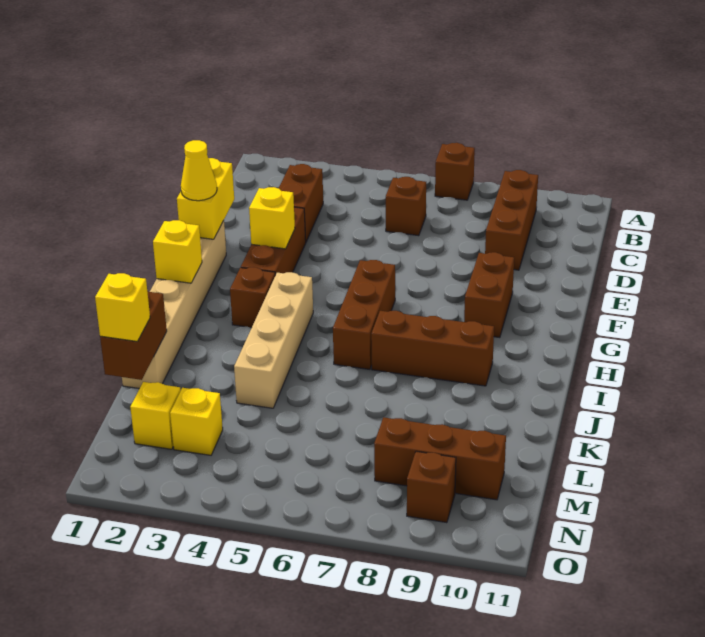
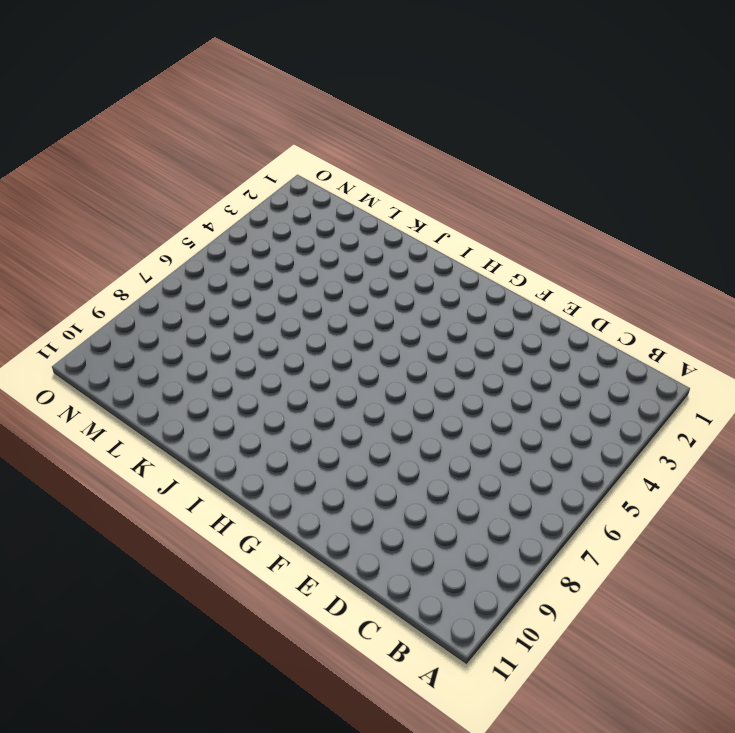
none -> brown 1x1 brick [435,143,475,200]
none -> brown 1x3 brick [485,170,538,270]
none -> brown 1x2 brick [279,164,323,242]

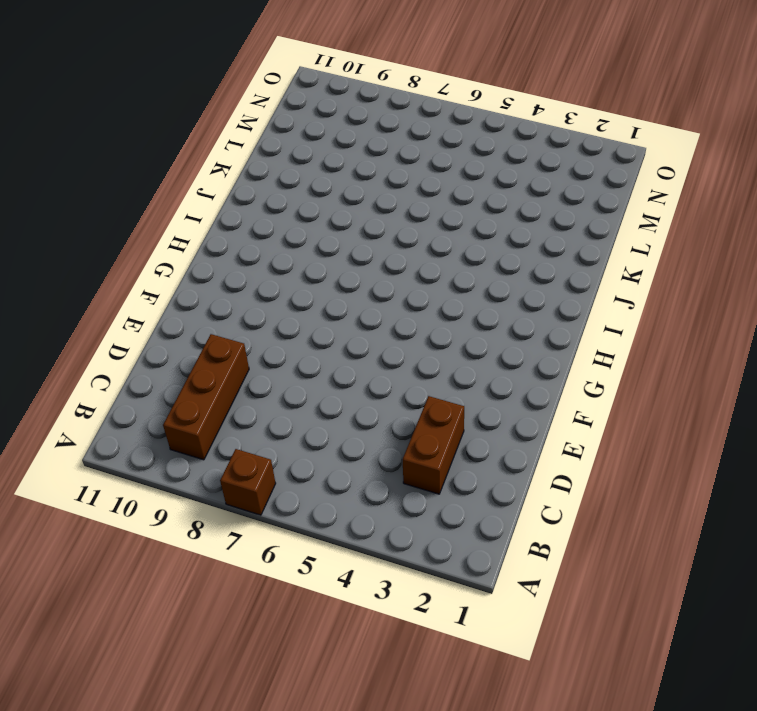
none -> brown 1x1 brick [386,177,426,236]
none -> brown 1x3 brick [241,207,306,275]
none -> tan 1x6 brick [122,221,226,389]

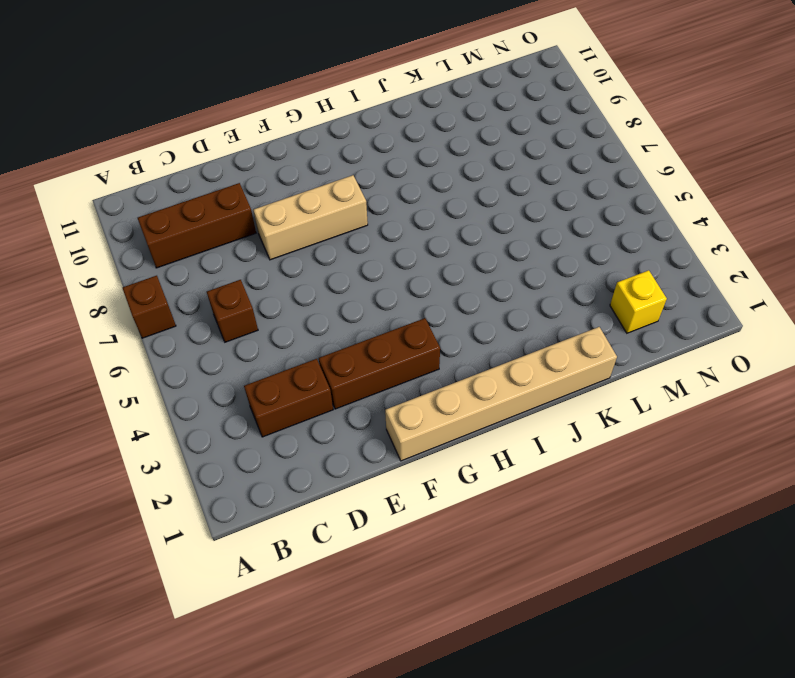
tan 1x3 brick [254,175,368,260] -> none
none -> brown 1x2 brick [464,252,514,338]
none -> brown 1x3 brick [333,260,395,369]
none -> brown 1x1 brick [230,267,275,328]

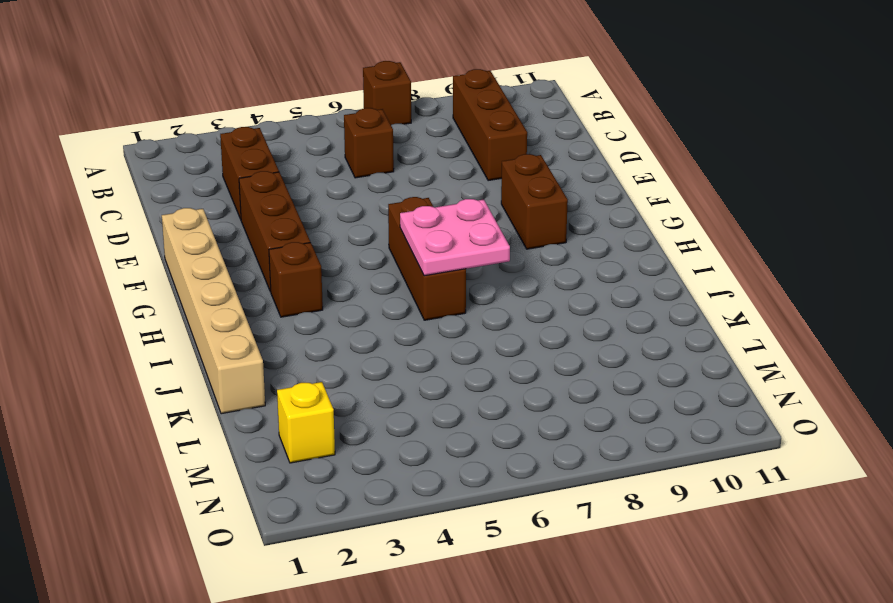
pink 2x2 plate [400,199,510,276] -> none
none -> tan 1x4 brick [234,272,313,408]
none -> brown 1x3 brick [371,311,494,386]
none -> yellow 1x1 brick [170,388,223,455]

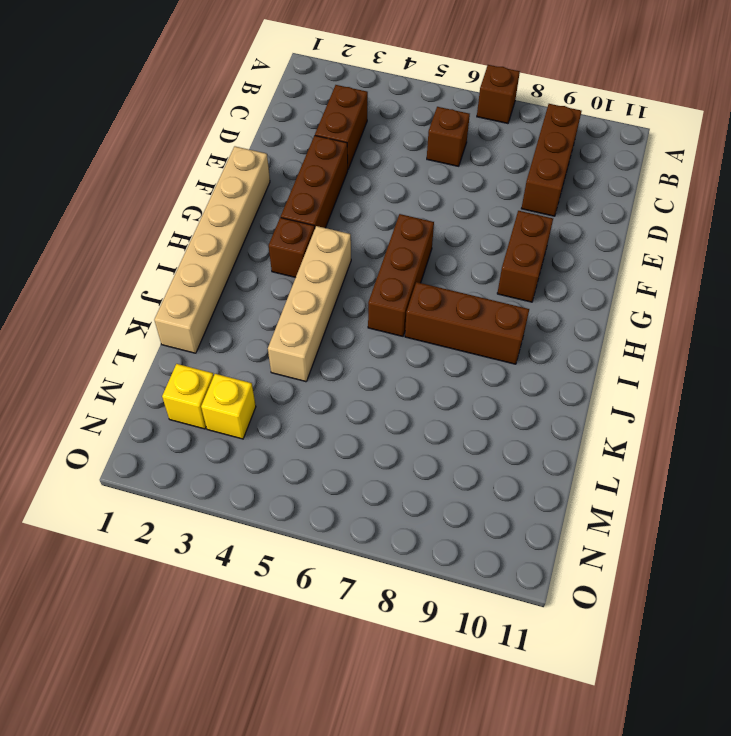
none -> brown 1x3 brick [374,417,506,500]
none -> brown 1x1 brick [407,451,456,523]
none -> yellow 1x2 brick [177,158,234,239]

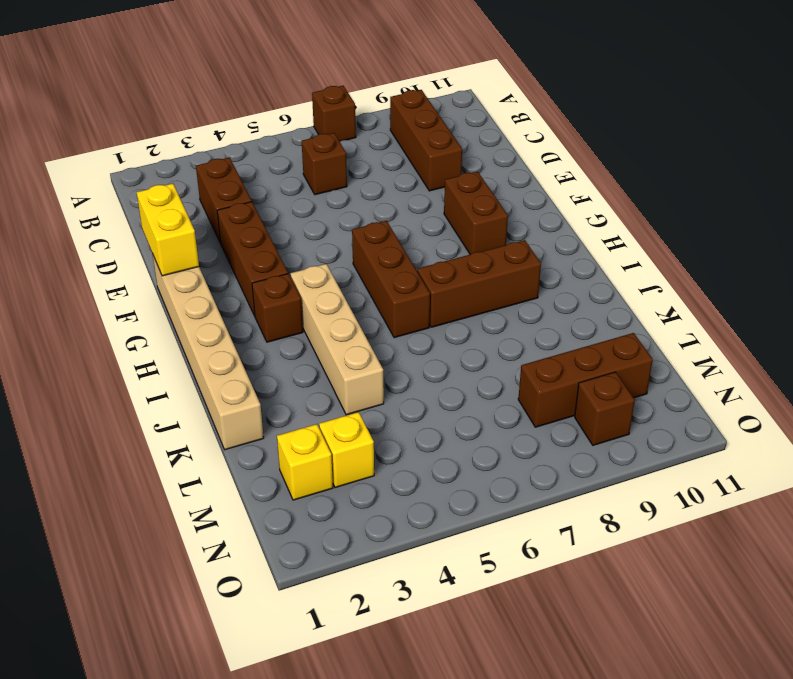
none -> yellow 1x1 brick [249,187,295,249]
none -> yellow 1x1 brick [153,220,202,283]
none -> brown 1x2 brick [100,291,167,380]

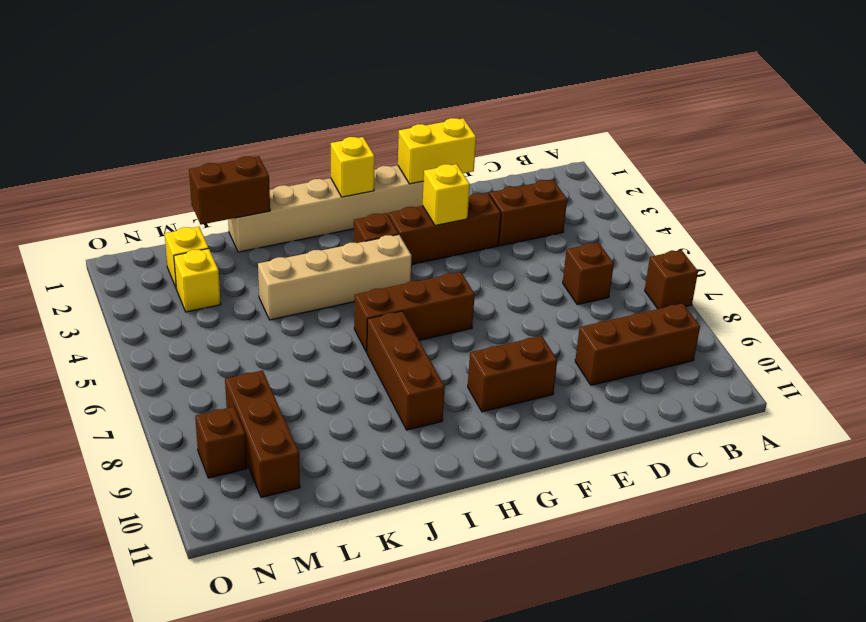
none -> yellow 1x1 cone [181,140,217,201]
none -> yellow 1x1 brick [95,273,150,342]

